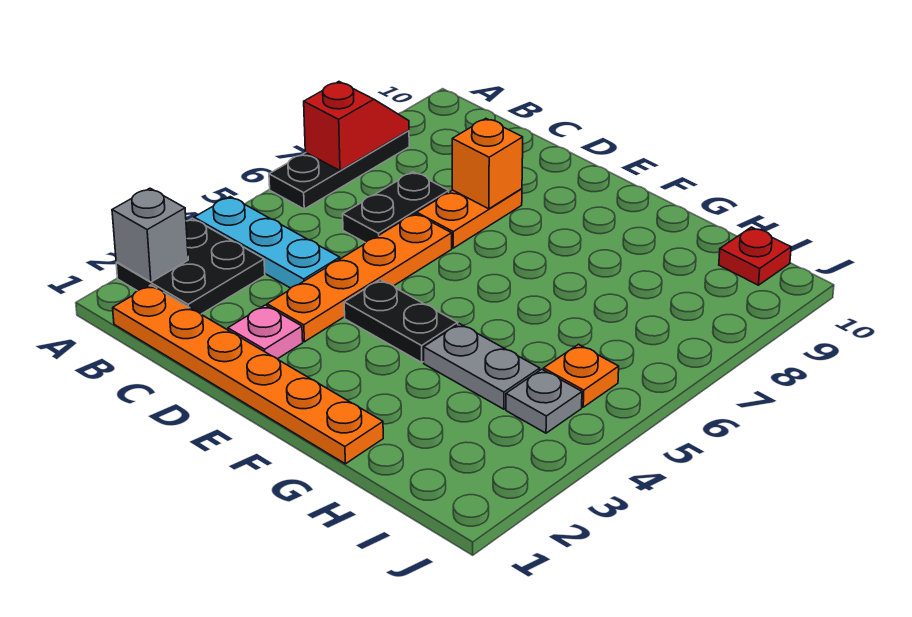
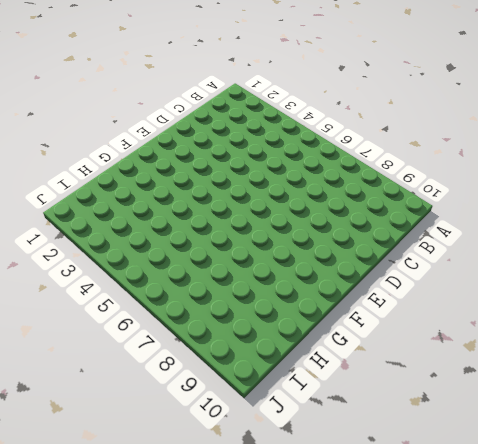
none -> black 2x2 plate [116,218,265,314]
none -> cyan 1x3 plate [194,197,340,288]
none -> black 1x3 plate [269,130,409,209]

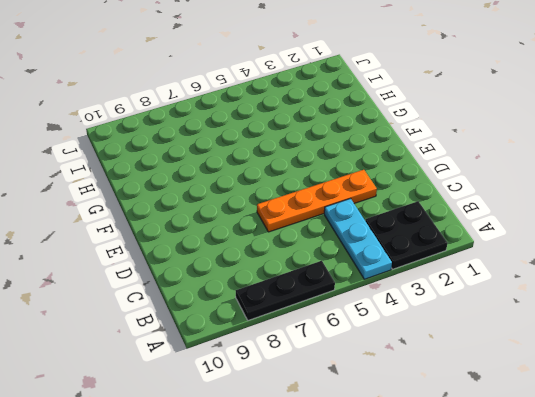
none -> orange 1x6 plate [113,285,383,464]
none -> black 1x2 plate [343,172,449,243]
none -> pink 1x1 plate [228,305,303,359]

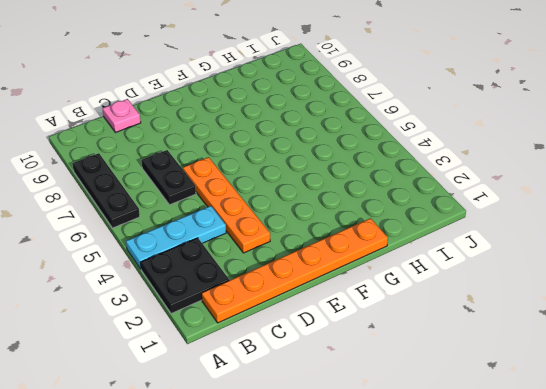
pink 1x1 plate [103,99,141,133] -> pink 1x1 plate moved to [228,305,303,359]
none -> orange 1x2 plate [417,189,522,248]
none -> black 1x2 plate [344,280,458,362]
none -> grey 1x2 plate [424,324,540,409]

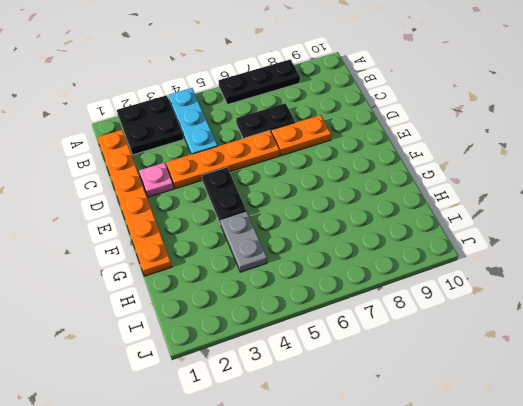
none -> grey 1x1 plate [506,369,582,433]
none -> orange 1x1 plate [544,344,619,407]
none -> red 1x1 plate [719,227,791,285]

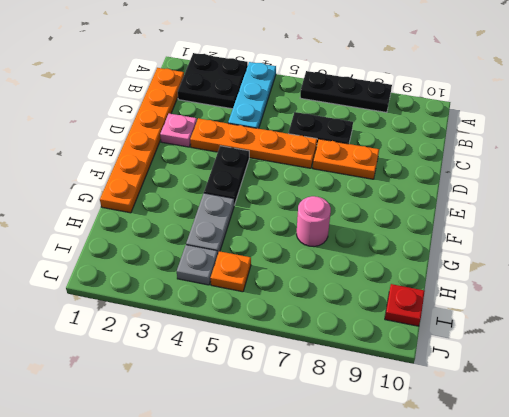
pink 1x1 round brick [296,196,331,247] -> none
none -> grey 1x1 brick [112,188,188,282]
none -> red 1x2 slope [304,82,409,171]
none -> orange 1x1 brick [452,119,523,209]

